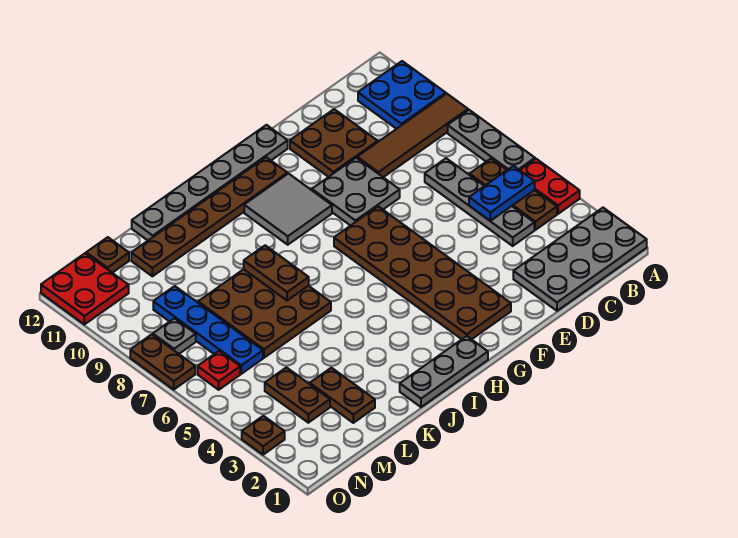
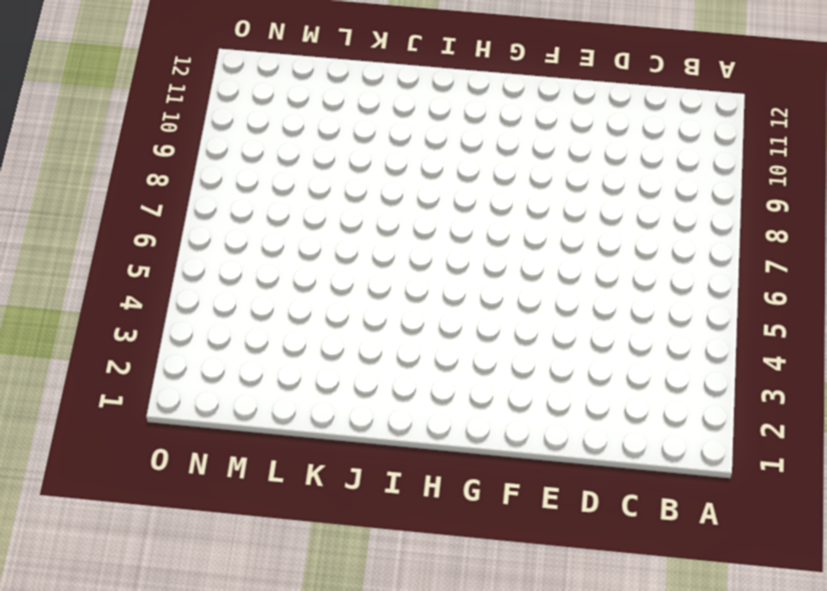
none -> grey 2x4 plate [513,208,647,311]
none -> red 1x2 plate [520,159,580,214]
none -> grey 1x3 plate [448,110,535,170]

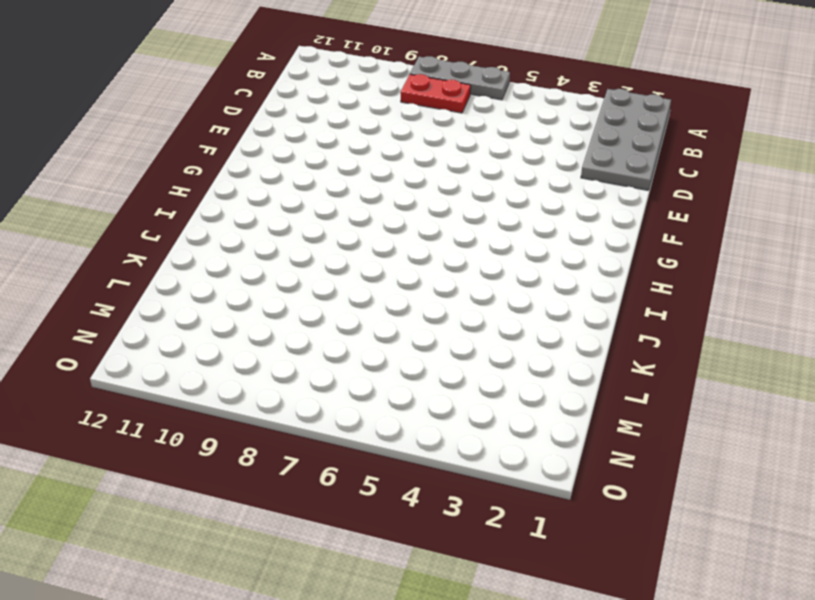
red 1x2 plate [401,74,471,113] -> red 1x2 plate moved to [520,159,580,214]
none -> brown 1x4 tile [357,94,468,177]
none -> blue 2x2 plate [358,61,446,129]
none -> brown 1x3 plate [470,159,557,230]

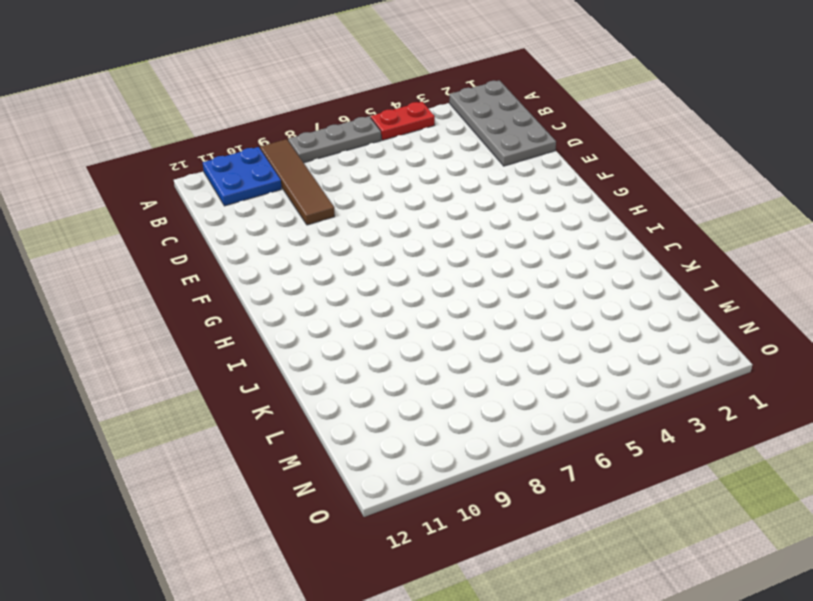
none -> brown 1x3 plate [470,159,557,230]
none -> grey 1x4 plate [425,158,534,246]
none -> brown 2x2 plate [290,109,378,177]

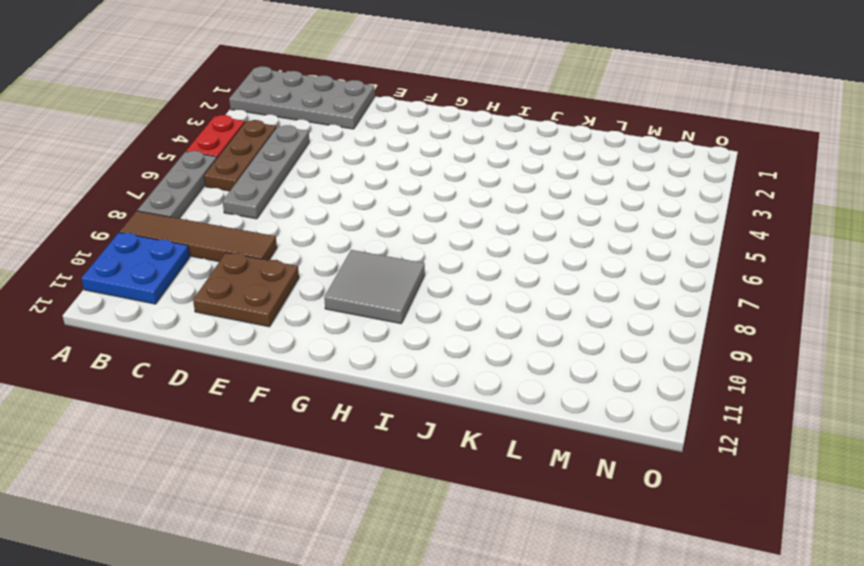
none -> grey 2x2 plate [312,158,400,226]
none -> brown 2x6 plate [334,206,511,339]
none -> grey 1x6 plate [132,125,288,240]

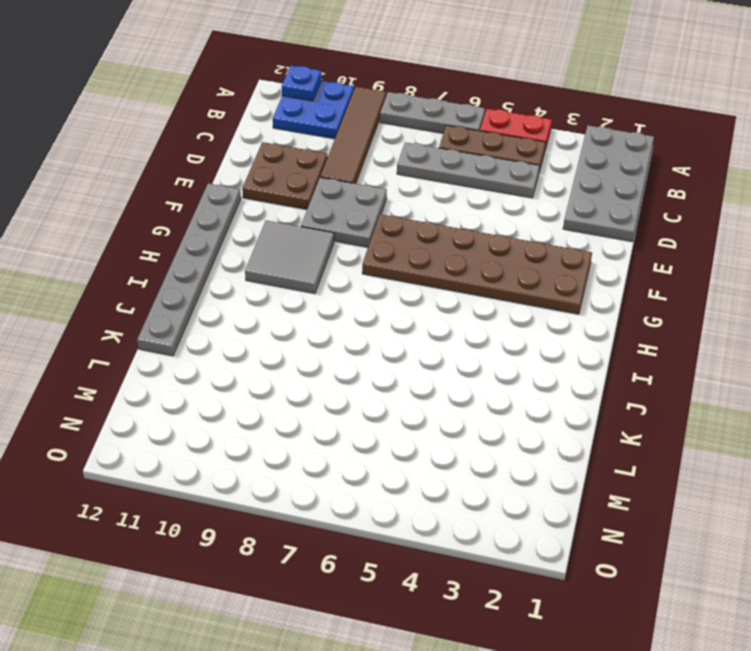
blue 1x1 plate [282,66,322,101] -> none
none -> brown 1x6 plate [131,157,287,276]
none -> grey 1x3 plate [400,336,488,407]
none -> brown 3x3 plate [198,269,331,358]

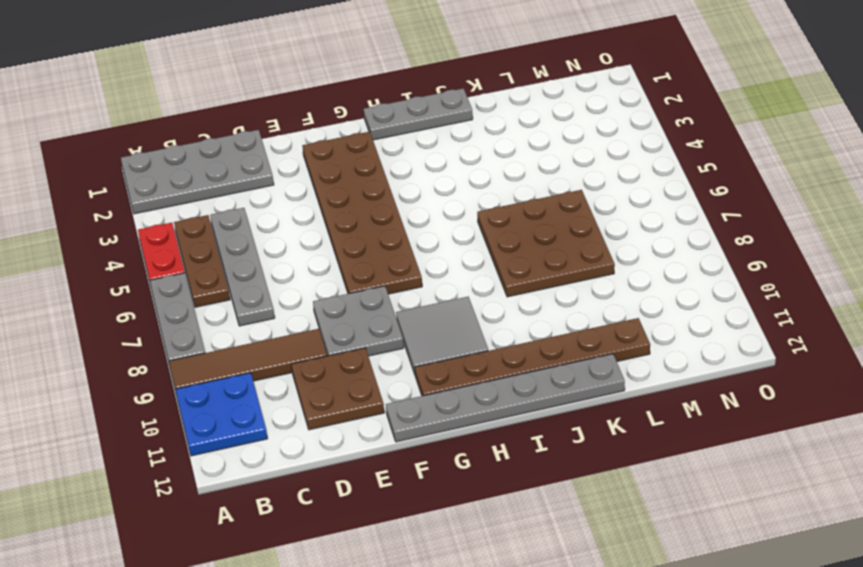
none -> brown 1x2 plate [310,368,375,423]
none -> brown 1x2 plate [265,367,330,423]
none -> blue 1x4 plate [153,286,263,374]

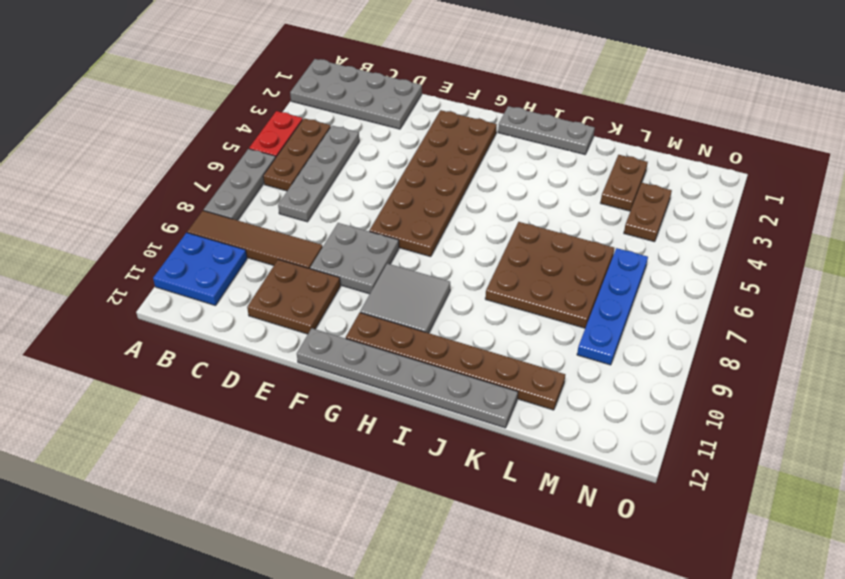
none -> brown 1x1 plate [86,237,129,273]
none -> red 1x1 plate [198,351,240,390]
none -> grey 1x1 plate [153,318,196,354]

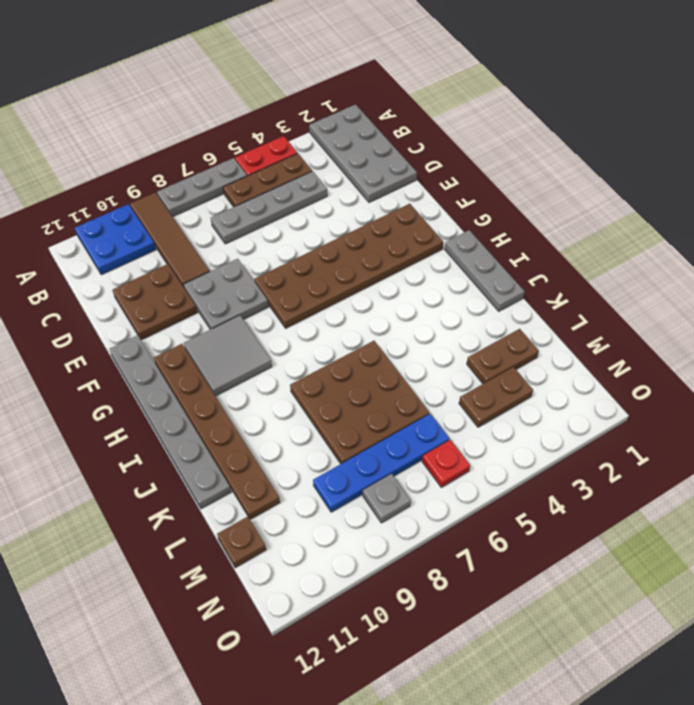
none -> red 2x2 plate [41,253,129,324]
none -> brown 1x1 plate [242,416,285,455]
none -> brown 1x2 plate [130,334,195,389]

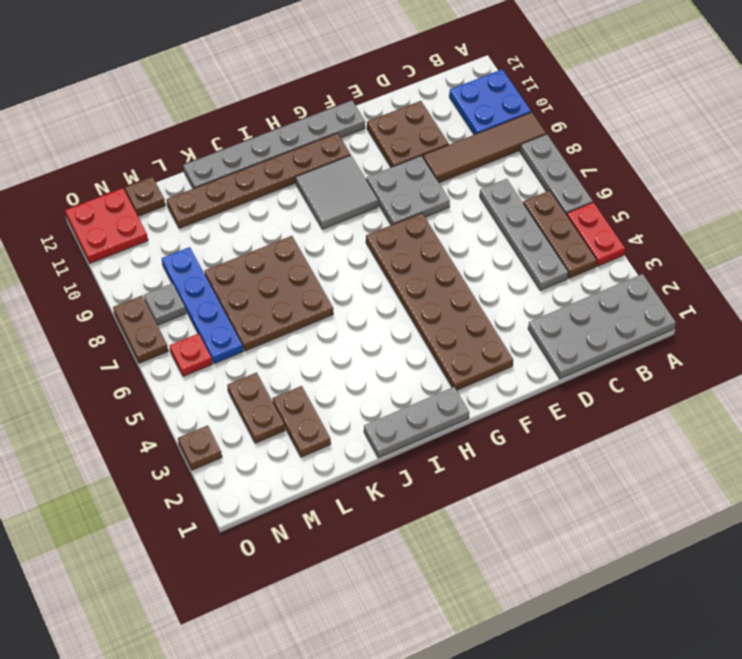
none -> blue 1x2 plate [469,166,535,221]
none -> brown 1x2 plate [244,245,309,301]

